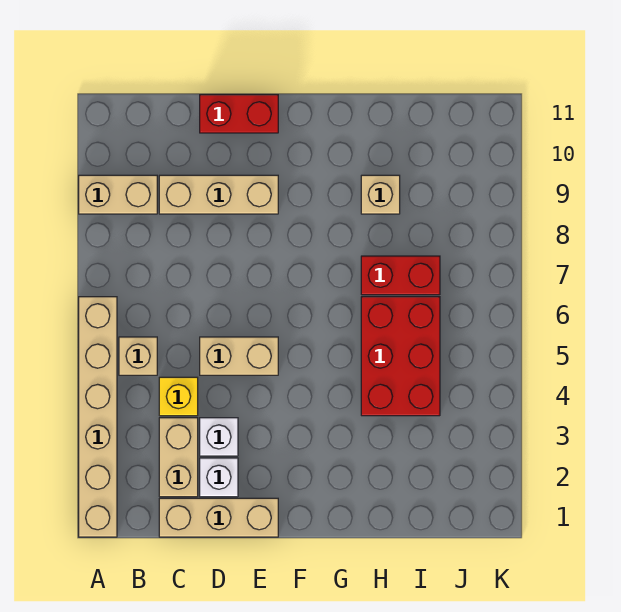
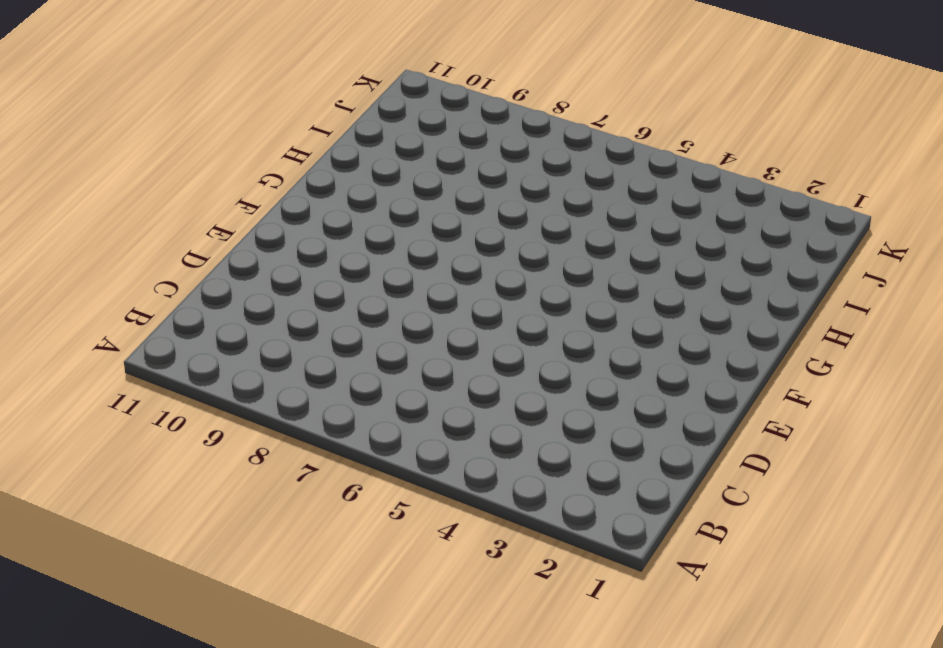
none -> tan 1x6 brick [79,297,117,537]
none -> tan 1x2 brick [79,175,157,214]
none -> tan 1x1 brick [119,337,157,375]

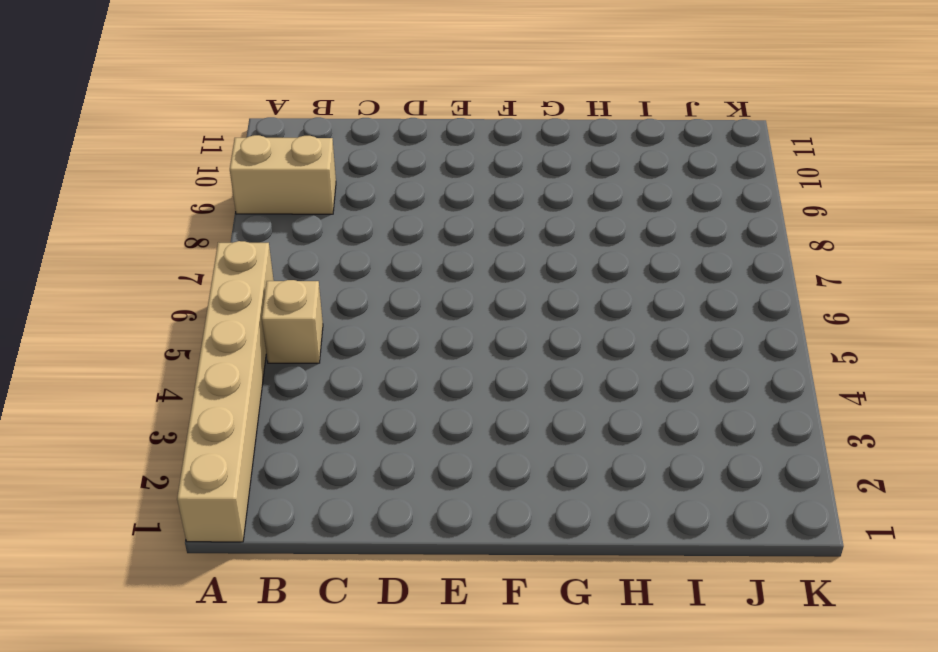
none -> tan 1x3 brick [159,498,278,537]
none -> tan 1x2 brick [159,418,198,497]
none -> yellow 1x1 brick [159,377,198,416]

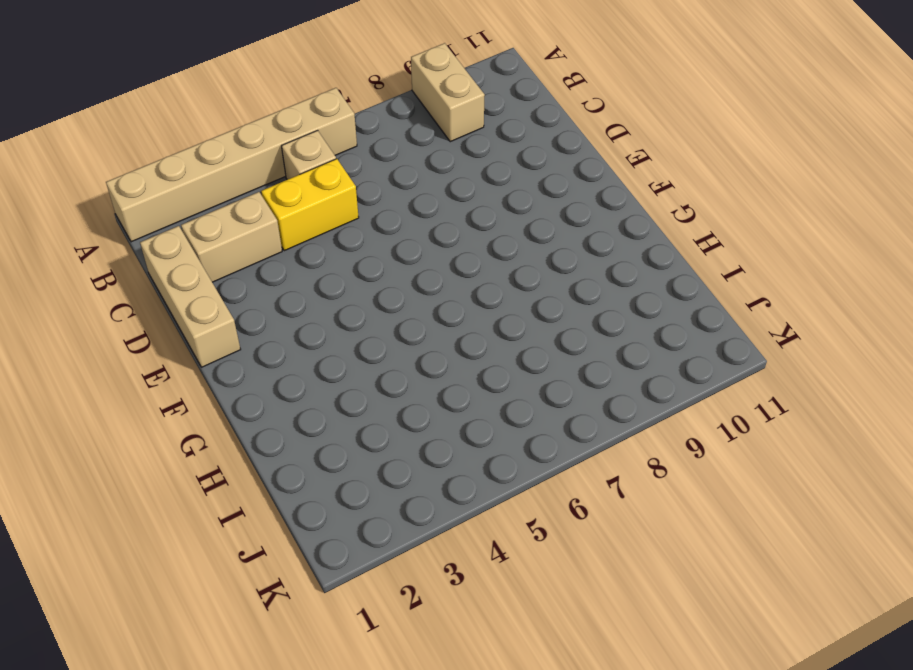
yellow 1x2 brick [261,159,359,251] -> yellow 1x1 brick [159,377,198,416]
none -> tan 1x3 brick [159,175,278,214]
none -> white 1x1 brick [200,458,238,497]
none -> white 1x1 brick [200,418,238,456]

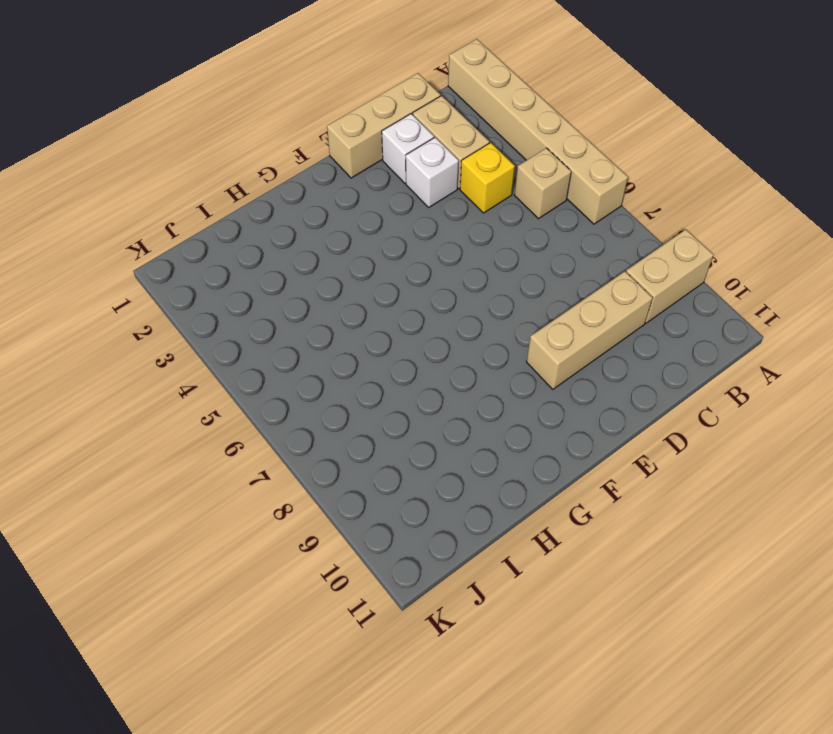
none -> tan 1x2 brick [200,337,278,375]
none -> red 1x2 brick [200,95,278,133]
none -> red 2x3 brick [361,297,440,416]

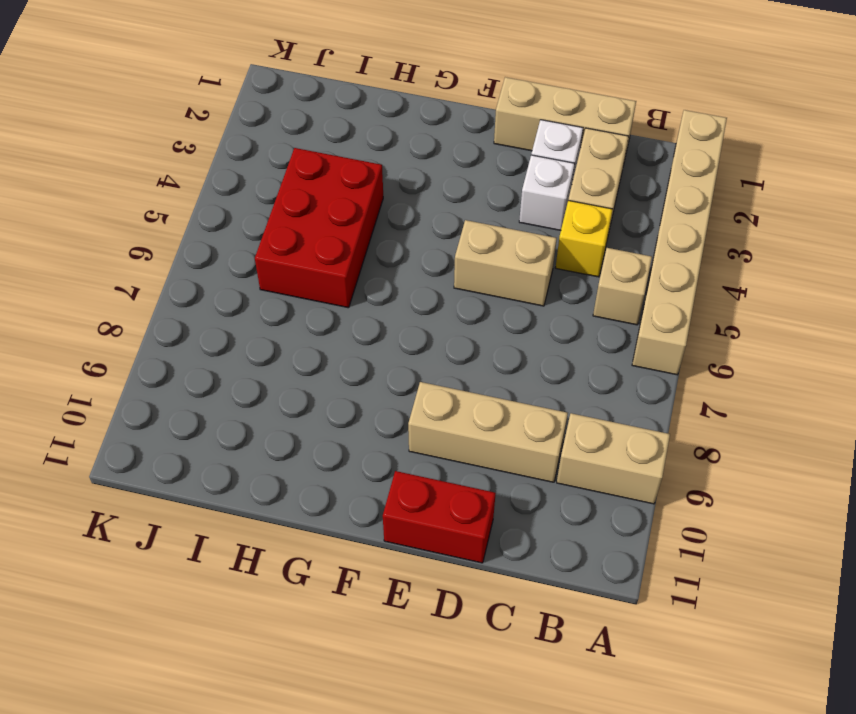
none -> red 1x2 brick [361,256,440,295]
none -> tan 1x1 brick [361,175,400,214]

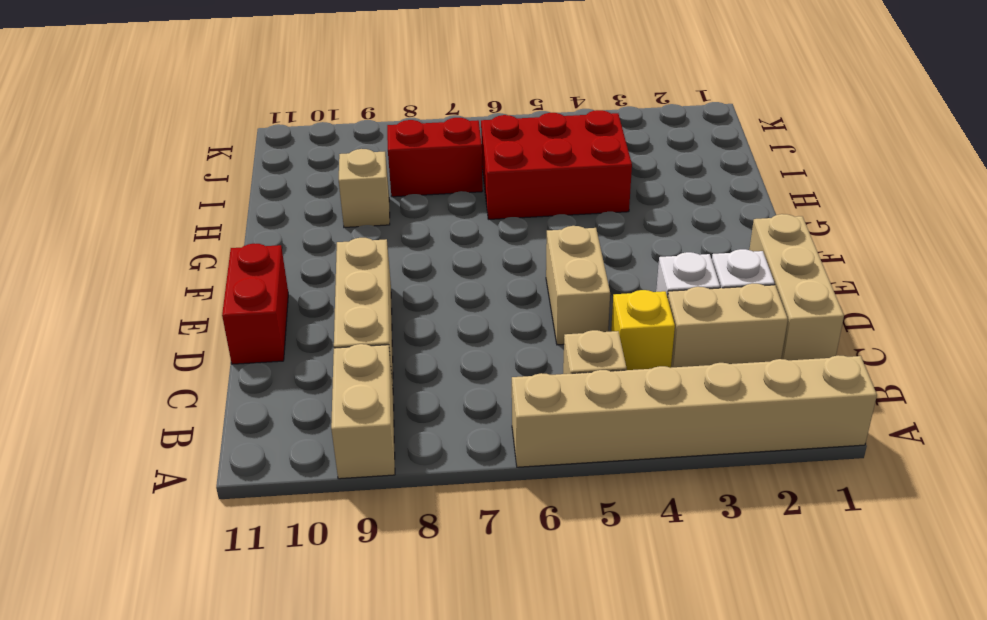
red 1x2 brick [387,118,483,197] -> red 1x2 brick turned to [361,256,440,295]

